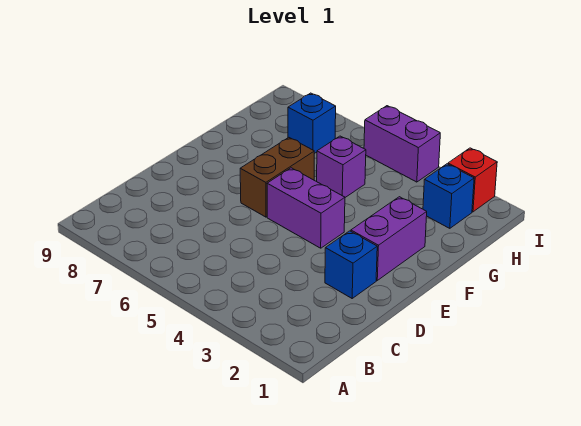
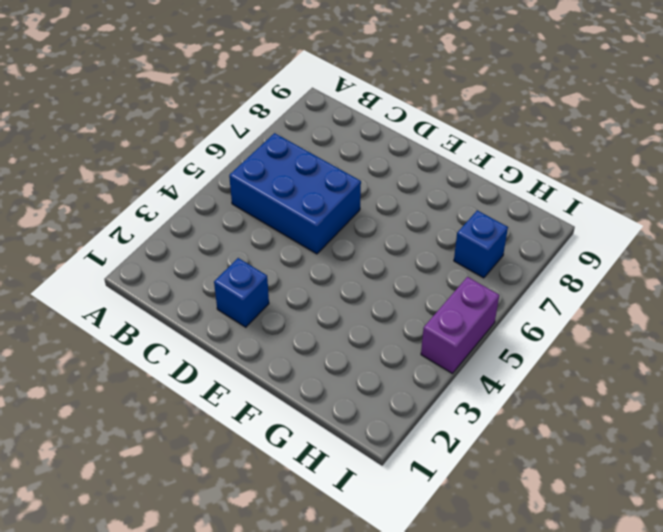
blue 2x3 brick [229,133,361,254] -> none
none -> purple 1x2 brick [351,197,427,280]
none -> purple 1x2 brick [267,168,345,248]

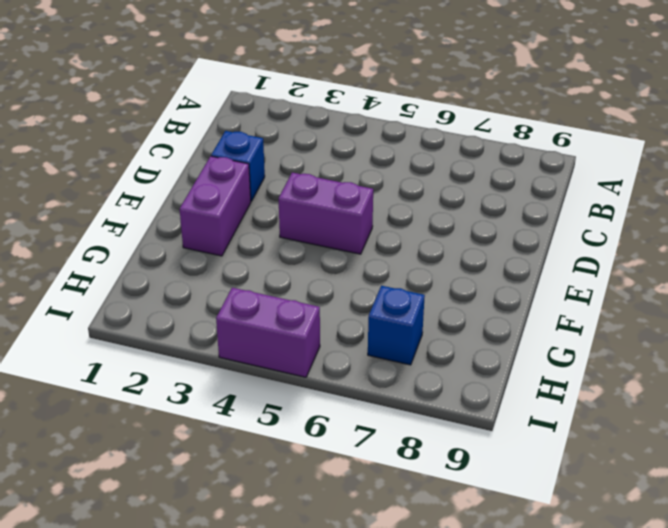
none -> brown 1x2 brick [240,138,314,217]
none -> purple 1x1 brick [317,136,366,197]

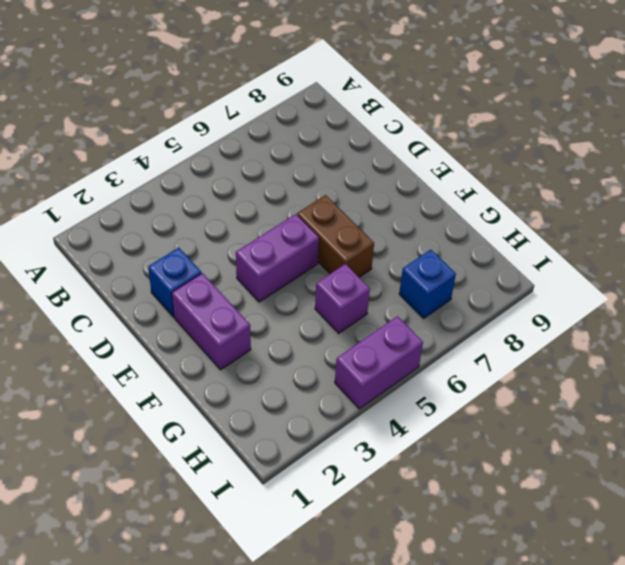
none -> blue 1x1 brick [423,164,474,228]
none -> red 1x1 brick [448,148,497,212]

